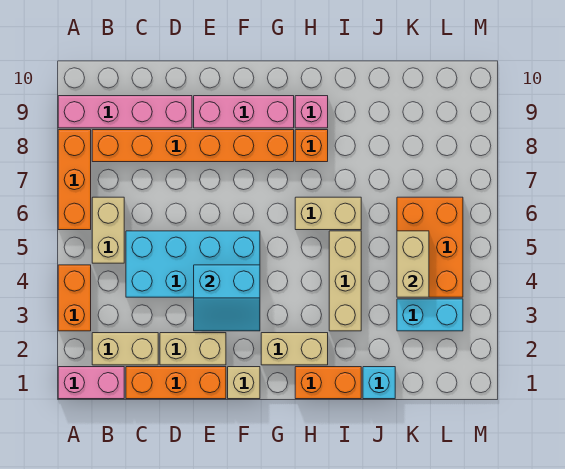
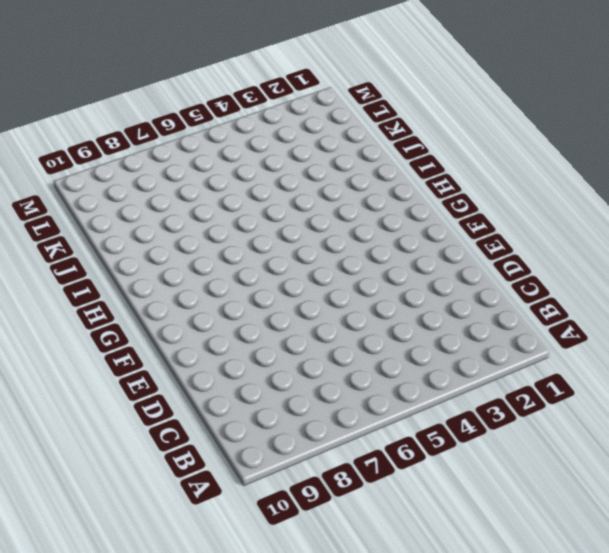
none -> pink 1x2 brick [58,367,124,399]
none -> orange 1x2 brick [58,265,91,331]
none -> orange 1x3 brick [58,130,91,230]

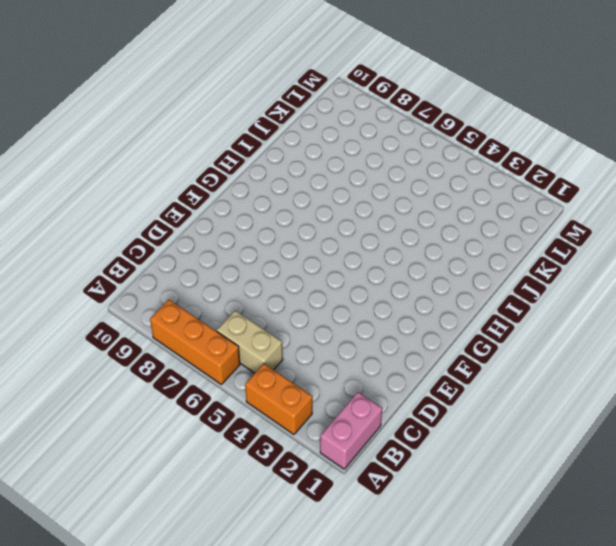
none -> pink 1x4 brick [58,96,192,128]
none -> tan 1x2 brick [92,333,158,365]
none -> orange 1x6 brick [92,130,294,162]

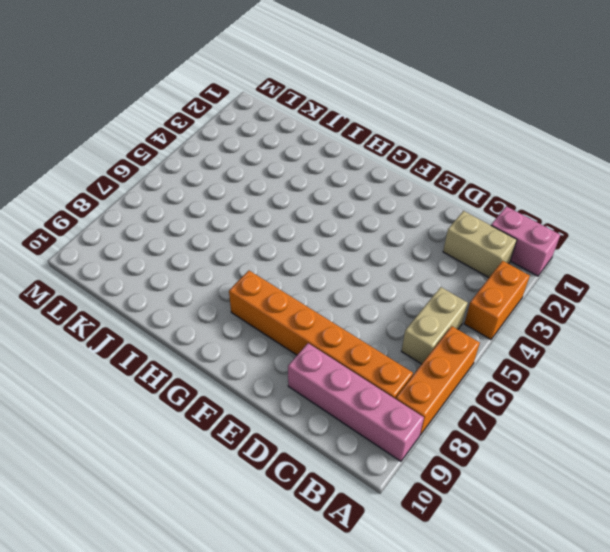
none -> orange 1x3 brick [126,367,226,399]
none -> cyan 2x4 brick [126,231,260,297]
none -> tan 1x2 brick [160,333,226,365]

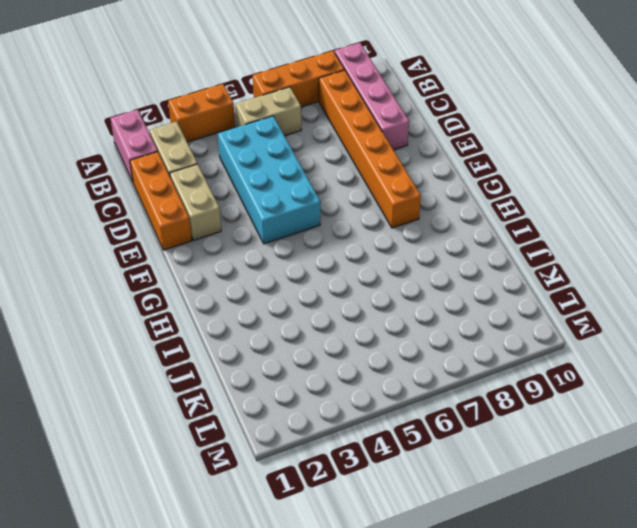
none -> pink 1x3 brick [194,96,294,128]
none -> tan 1x1 brick [228,367,260,399]
none -> tan 1x2 brick [261,333,328,365]

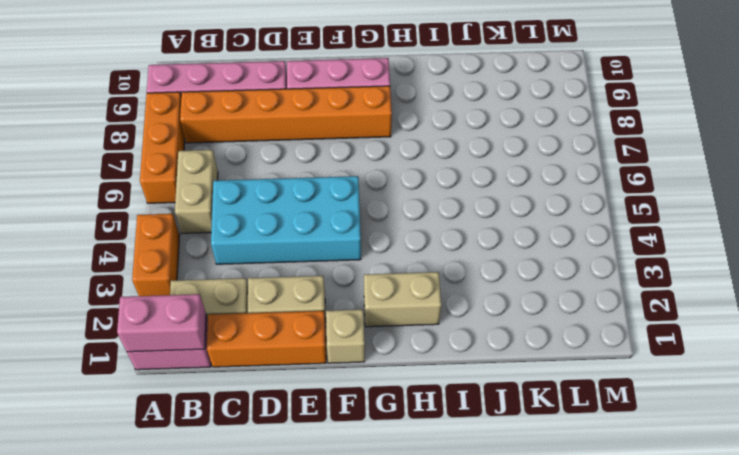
pink 1x2 brick [117,294,206,352] -> none
none -> orange 1x2 brick [295,367,361,399]
none -> tan 1x2 brick [295,197,361,230]
none -> orange 1x1 brick [295,130,328,162]

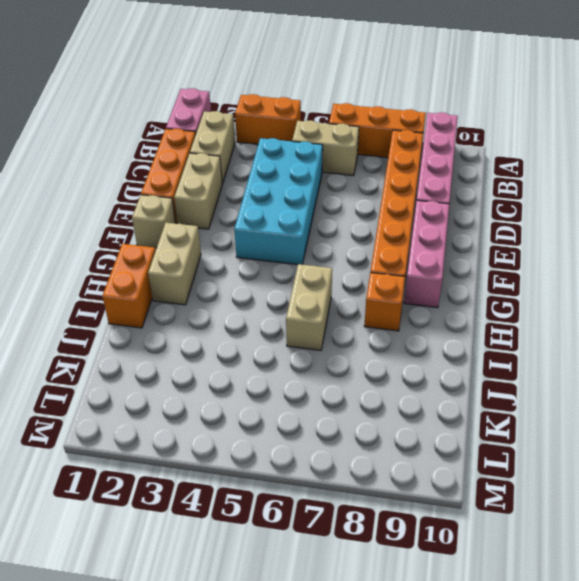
none -> pink 1x1 brick [295,96,328,128]
none -> tan 1x3 brick [329,231,361,331]
none -> cyan 1x1 brick [363,367,395,399]

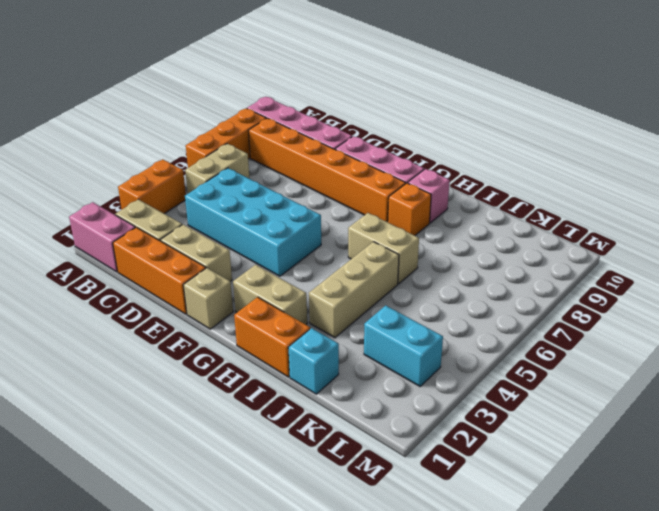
none -> orange 2x3 brick [397,197,463,297]
none -> cyan 2x2 slope [194,265,260,331]
none -> tan 1x2 brick [397,231,429,297]

